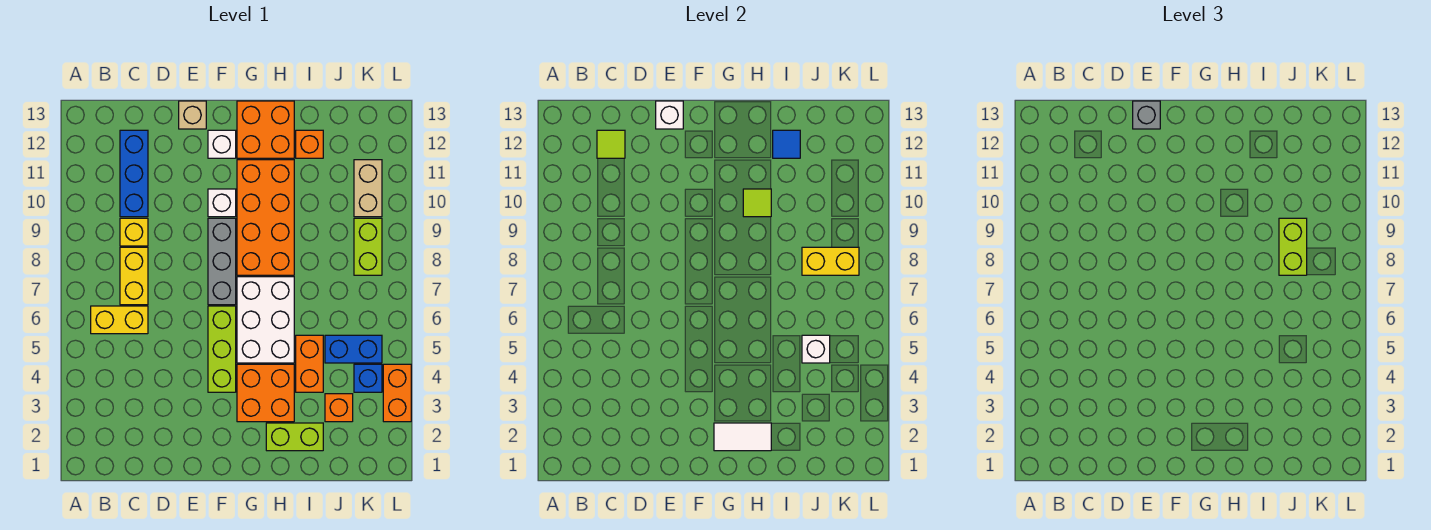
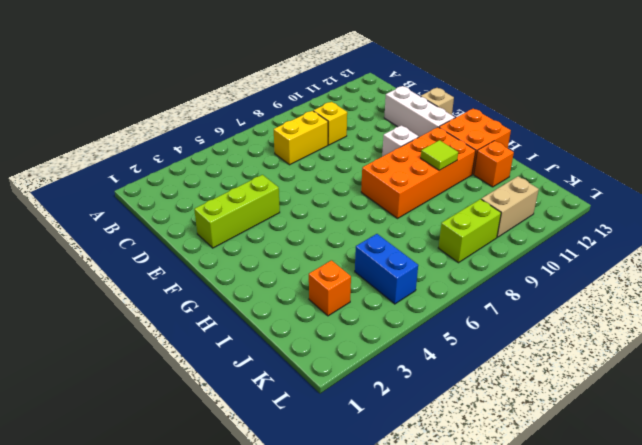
white 1x3 brick [384,86,455,137] -> white 1x1 brick [208,130,236,158]
lime 1x3 brick [194,175,280,248] -> lime 1x3 brick moved to [208,306,236,392]
none -> yellow 1x2 brick [91,306,148,334]
none -> blue 1x3 brick [120,130,148,217]
none -> grey 1x3 brick [208,218,236,305]
none -> orange 2x2 brick [237,364,294,422]

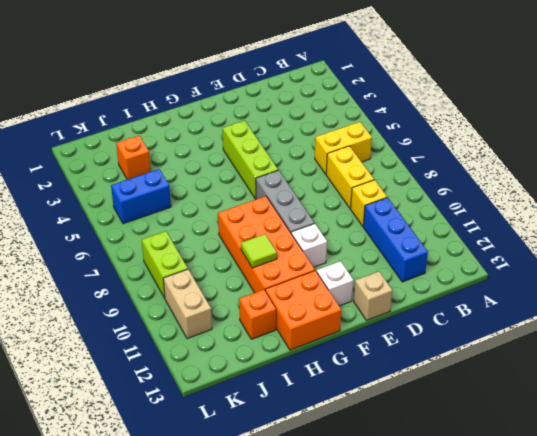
none -> orange 2x2 brick [237,364,294,422]
none -> white 2x3 brick [237,277,294,363]
none -> lime 1x2 brick [266,423,323,451]
none -> orange 1x2 brick [296,335,323,392]

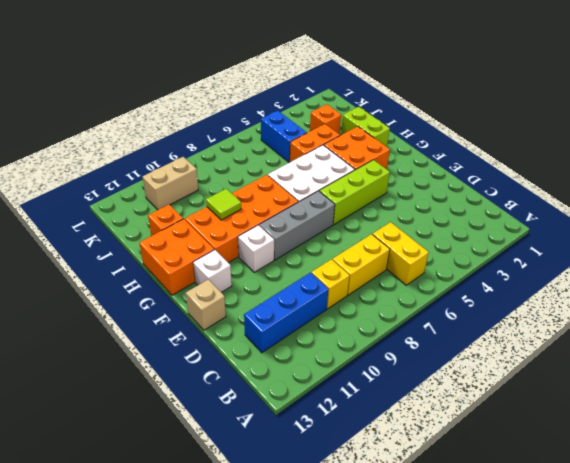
none -> blue 1x1 brick [354,364,382,392]
none -> lime 1x2 brick [354,218,382,275]
none -> orange 1x2 brick [383,364,411,422]
none -> lime 1x1 tile [597,130,625,158]

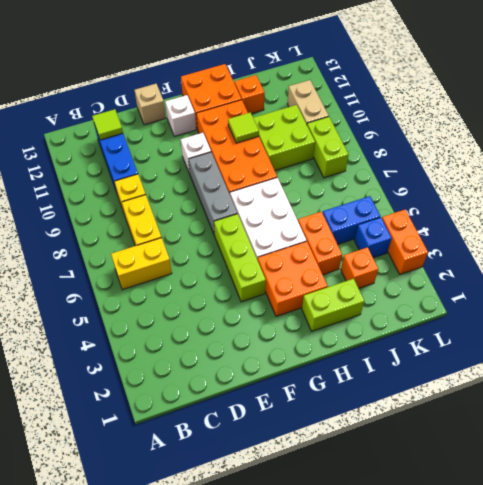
lime 2x2 brick [253,105,315,170] -> none
none -> white 1x1 brick [656,101,683,129]
none -> white 1x2 tile [714,423,771,451]
none -> blue 1x1 tile [773,130,800,158]
none -> white 1x1 brick [802,335,830,363]

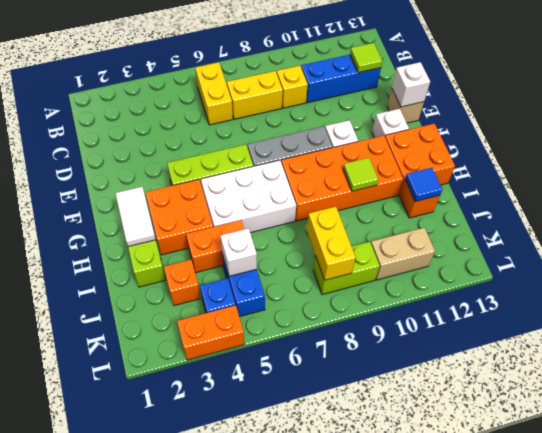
none -> grey 1x1 brick [1133,101,1160,129]
none -> lime 1x2 brick [1279,218,1307,275]

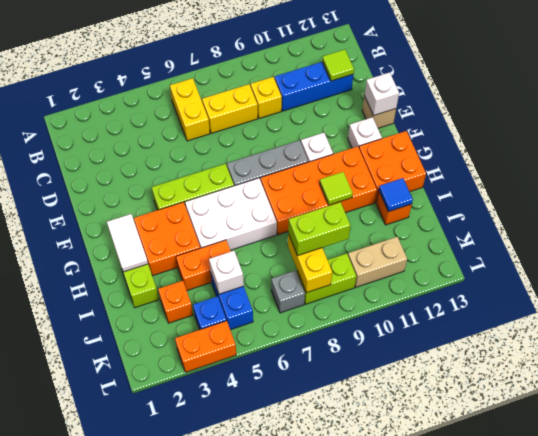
grey 1x1 brick [271,270,305,313] -> grey 1x1 brick moved to [1133,101,1160,129]

